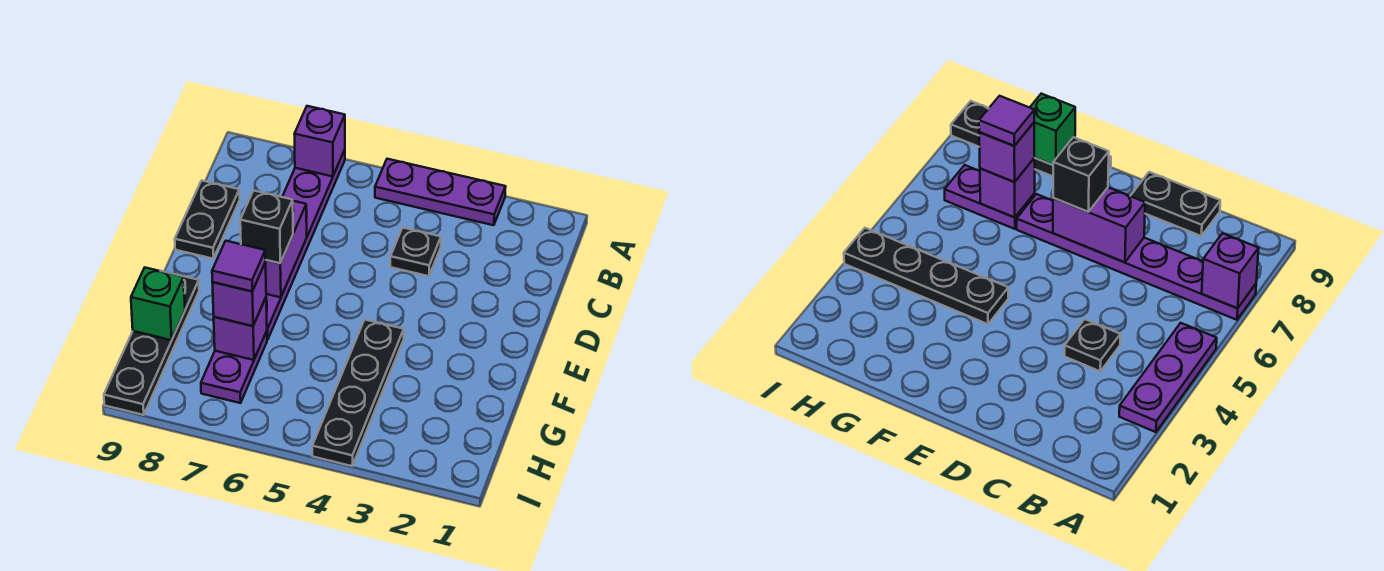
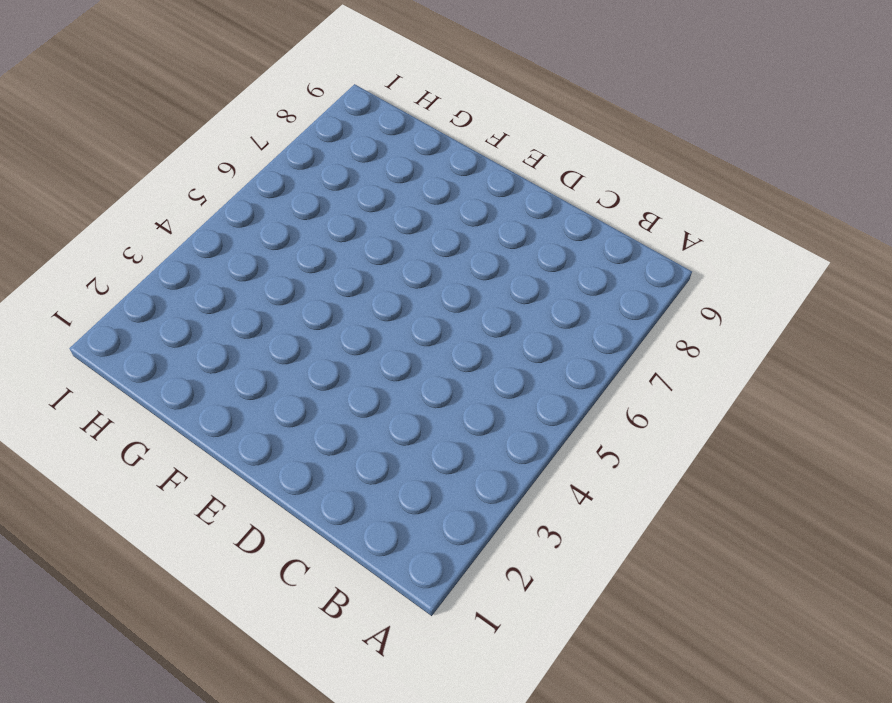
none -> purple 1x3 plate [375,159,506,225]
none -> purple 1x6 plate [266,150,345,340]
none -> black 1x1 plate [390,228,441,276]

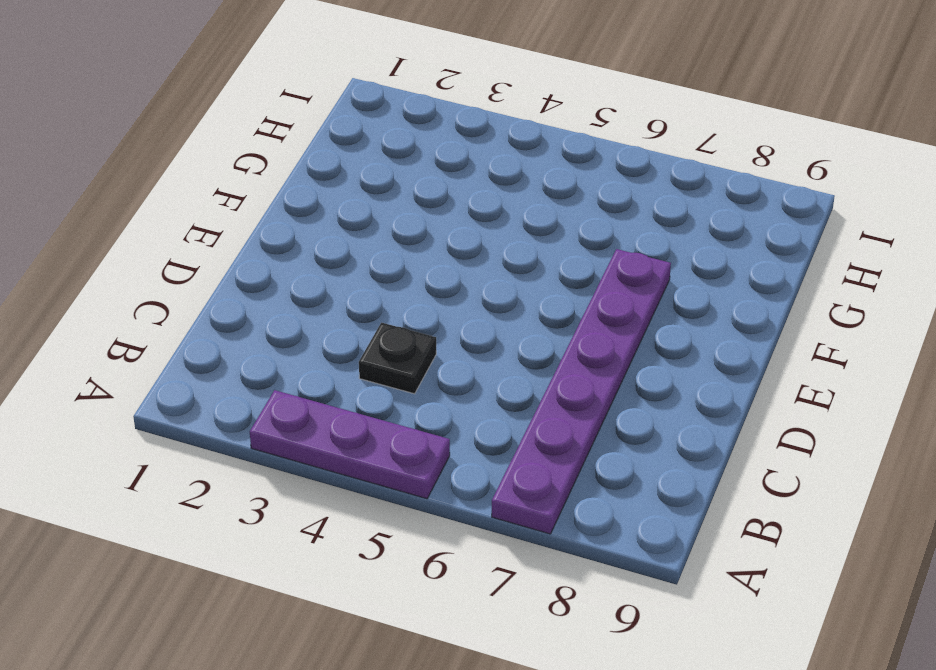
none -> black 1x2 plate [175,181,240,259]
none -> black 1x4 plate [312,320,404,466]
none -> black 1x4 plate [104,271,199,415]

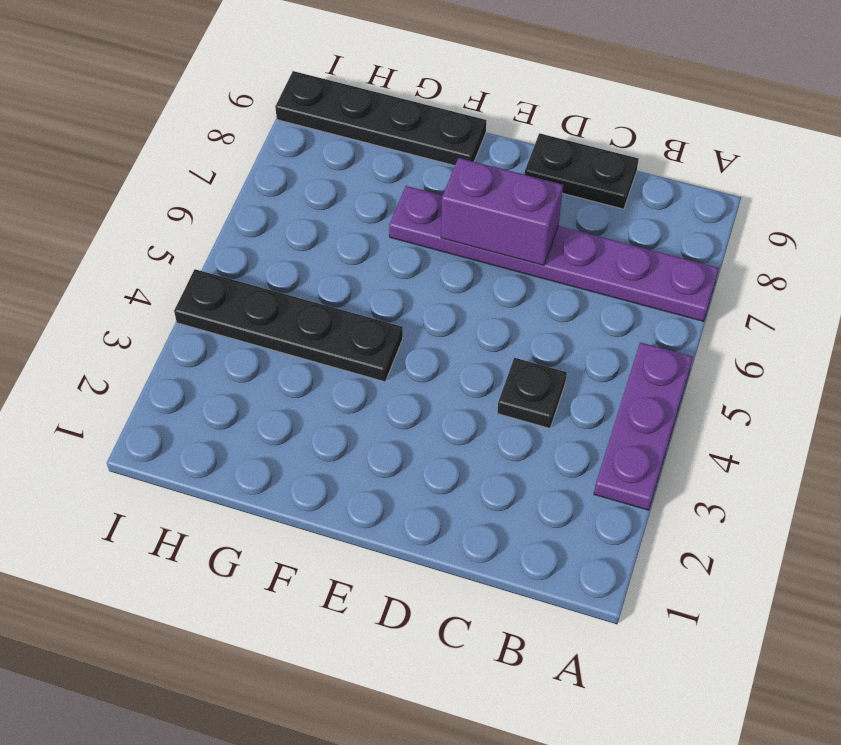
none -> purple 1x2 plate [201,331,267,403]
none -> purple 1x1 brick [294,106,345,176]
none -> purple 1x1 brick [214,298,267,360]

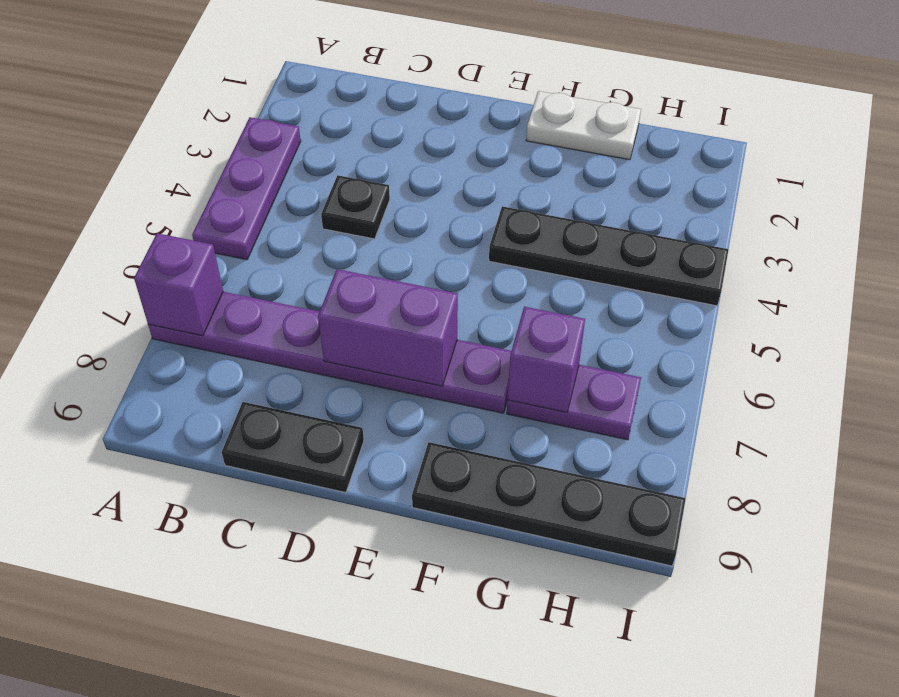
white 1x2 plate [526,91,641,160] -> none
none -> green 1x1 brick [131,268,185,340]
none -> black 1x1 brick [240,190,293,263]
none -> purple 1x1 brick [212,262,266,326]

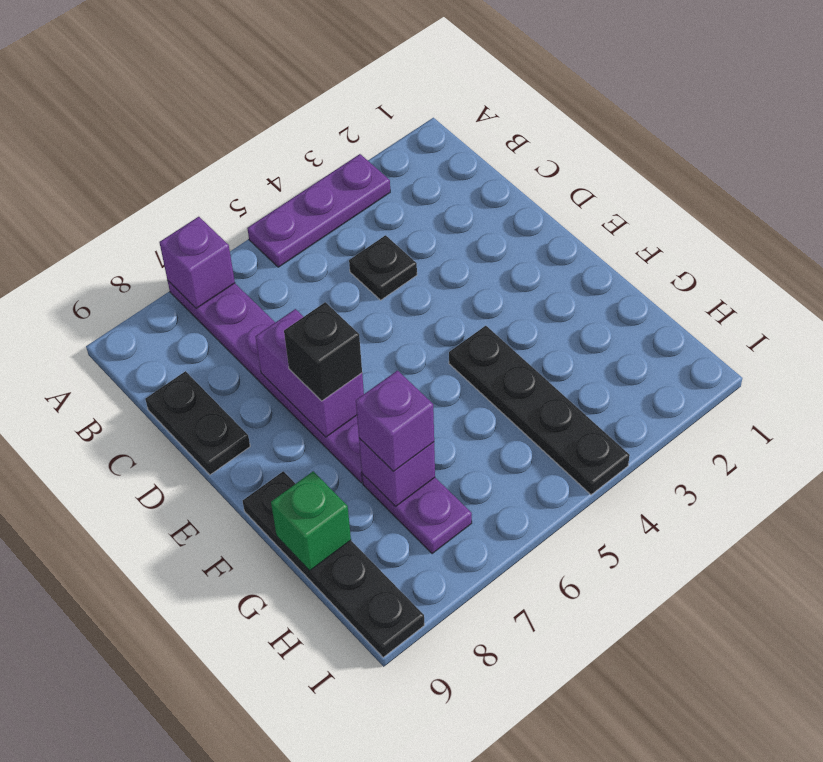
none -> purple 1x1 tile [212,241,266,291]

